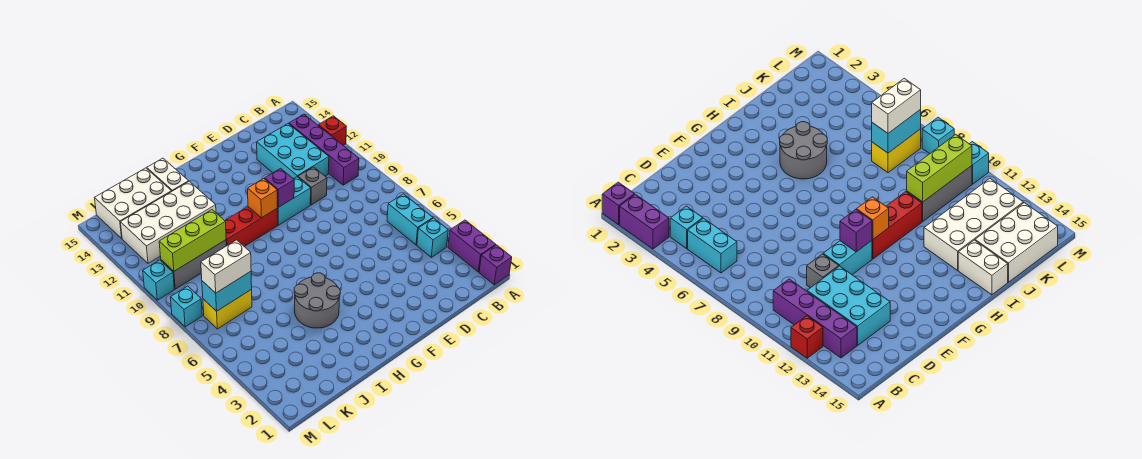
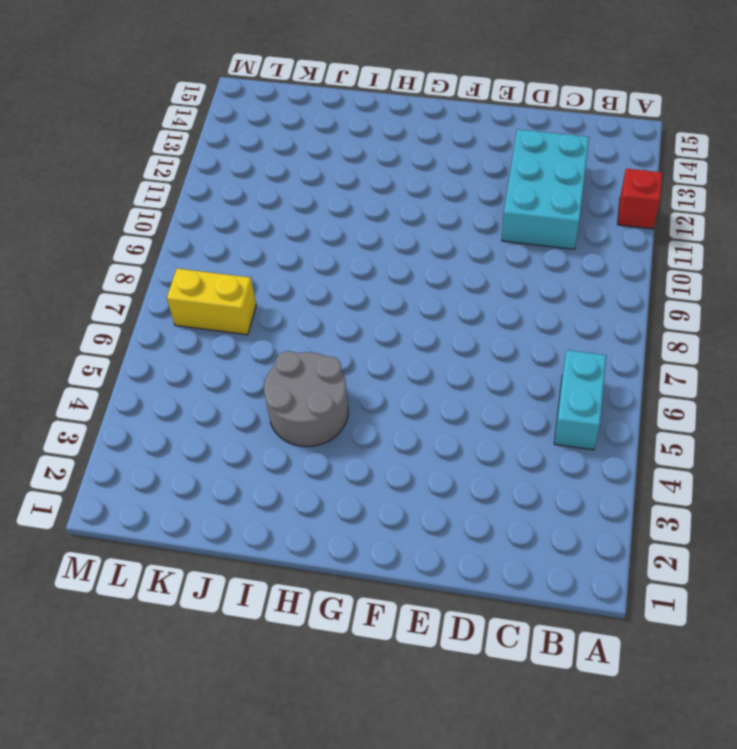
none -> purple 1x1 brick [479,245,512,285]
none -> purple 1x2 brick [448,220,496,272]
none -> cyan 1x1 brick [417,218,448,257]

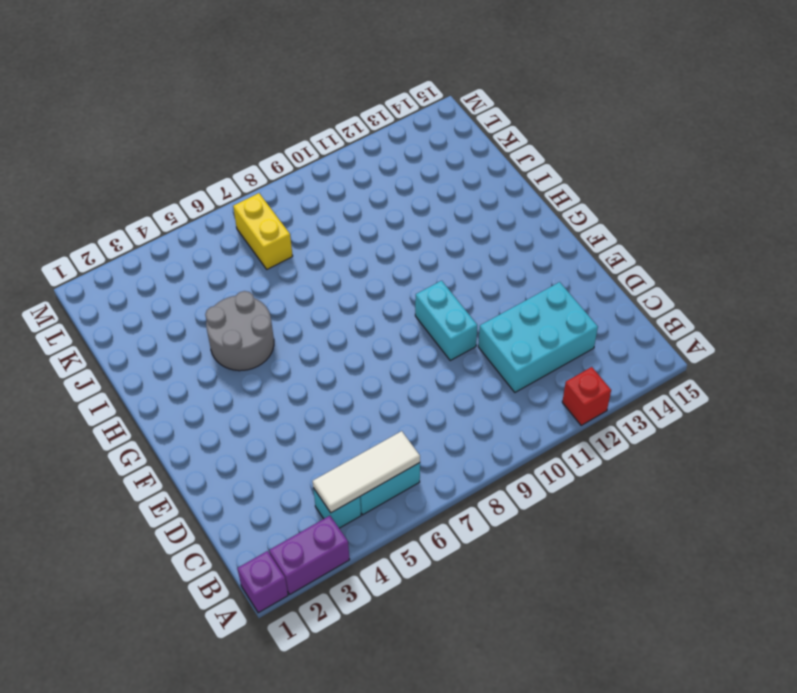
white 1x3 tile [313,431,420,513] -> none
none -> purple 1x4 brick [289,114,359,185]
none -> grey 1x1 brick [298,167,327,205]
none -> red 1x3 brick [225,207,278,246]

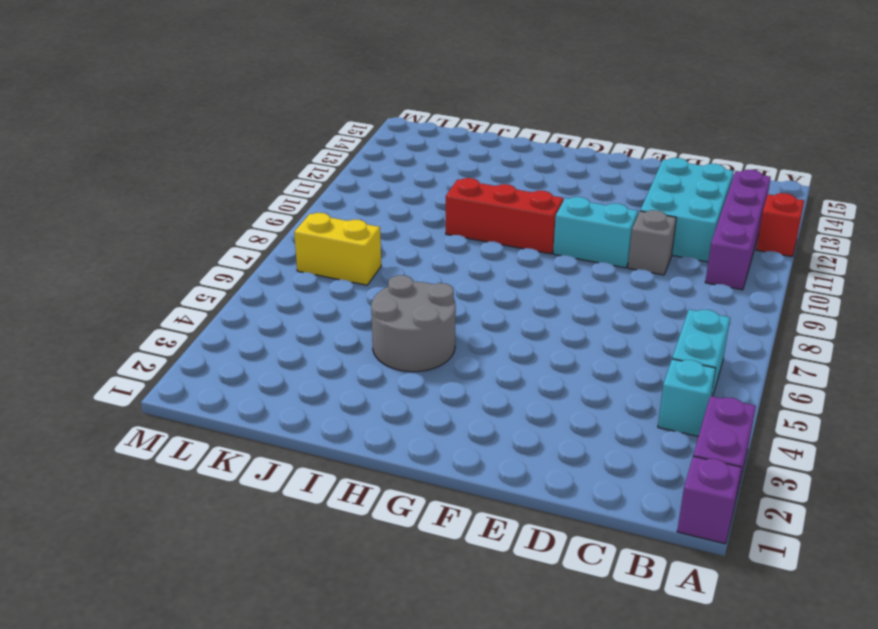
none -> white 2x4 brick [120,181,216,263]
none -> white 1x2 brick [147,158,189,191]
none -> grey 1x3 brick [161,240,226,289]

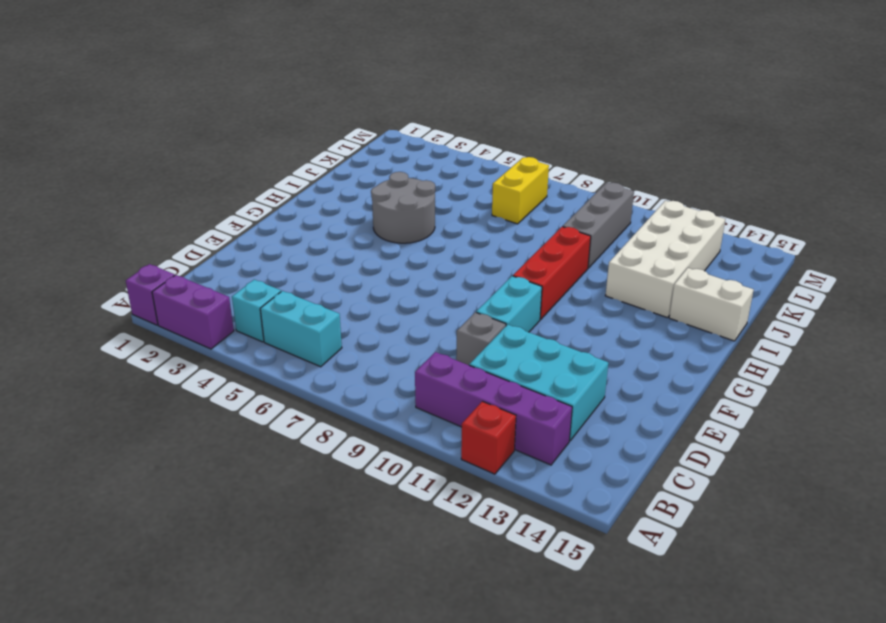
none -> white 2x3 brick [95,168,172,238]
none -> cyan 1x1 brick [171,286,202,327]
none -> cyan 1x1 brick [143,260,174,300]

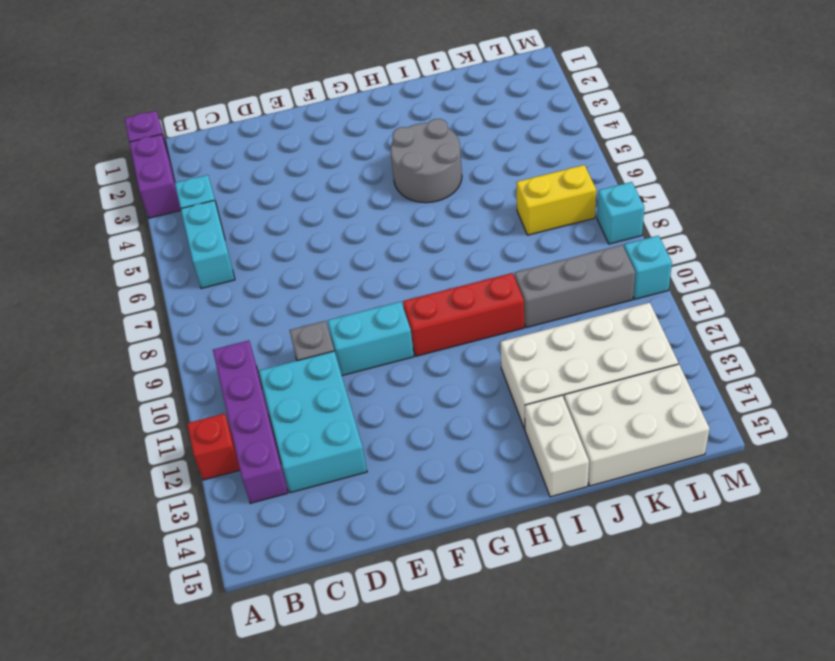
none -> purple 1x1 brick [265,168,294,207]
none -> orange 1x1 brick [248,179,277,218]
none -> lime 1x3 brick [159,210,226,271]

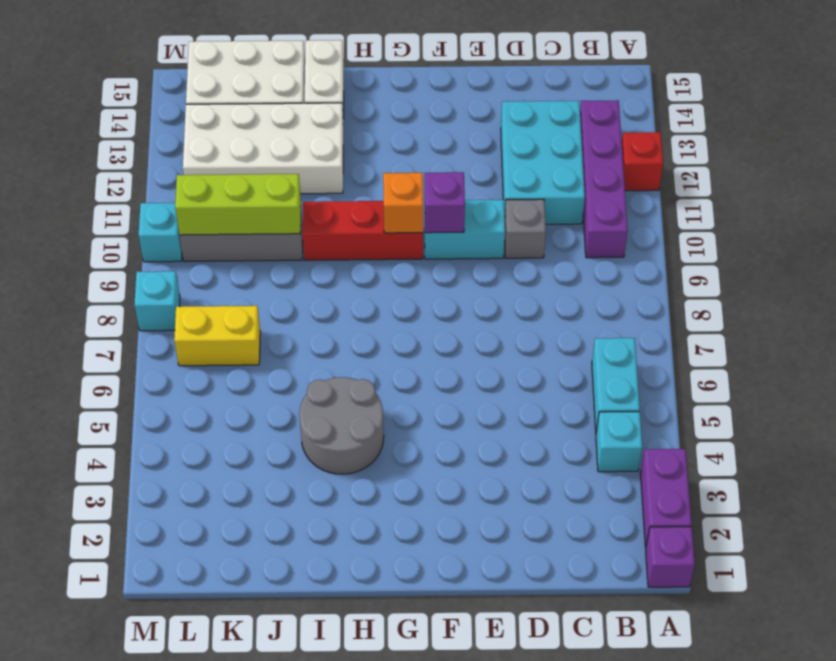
none -> cyan 1x2 brick [202,271,252,311]
none -> white 1x2 brick [201,240,251,293]

